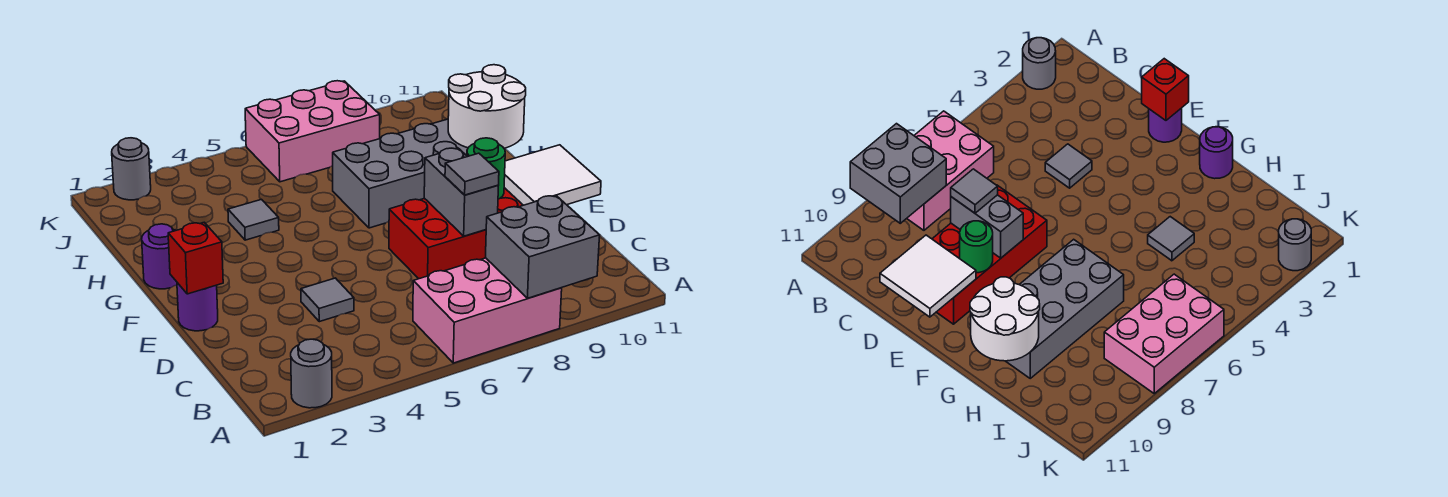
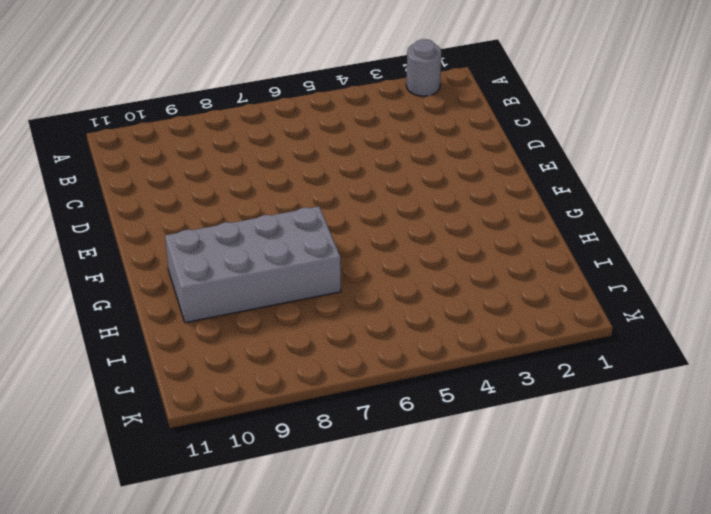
none -> pink 2x3 brick [413,258,562,363]
none -> grey 1x1 tile [301,278,354,322]
none -> red 2x4 brick [389,188,523,279]

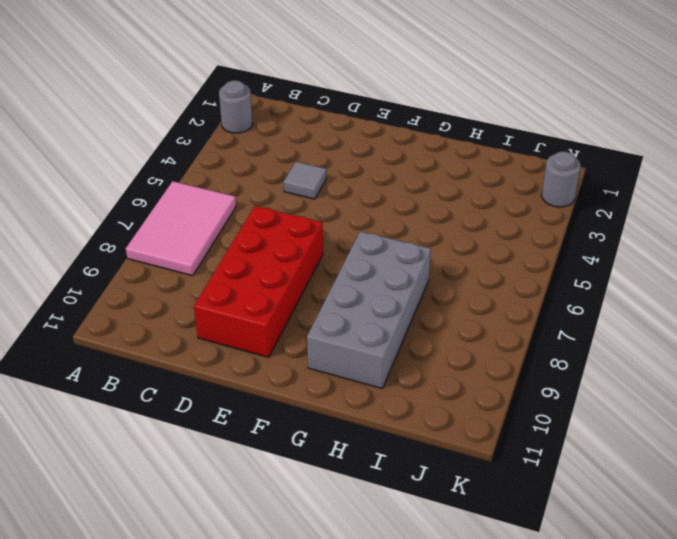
pink 2x3 tile [126,181,236,276] -> pink 2x3 brick [413,258,562,363]
none -> purple 1x1 round brick [177,283,218,331]
none -> purple 1x1 round brick [142,224,177,289]
none -> grey 1x1 tile [228,199,279,240]

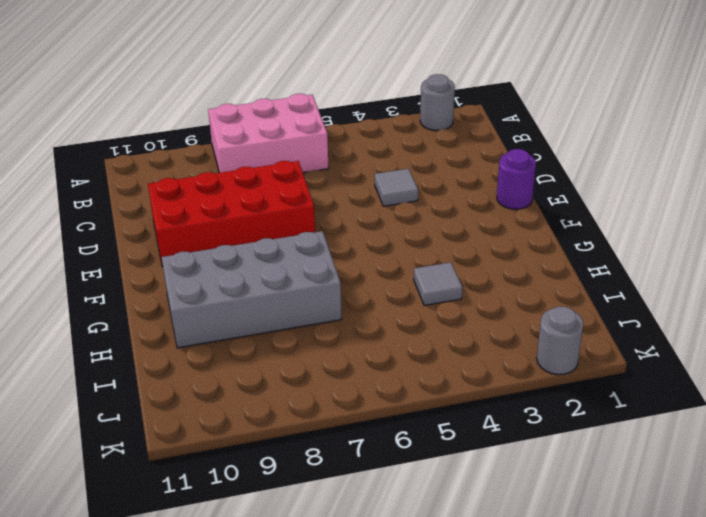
none -> purple 1x1 round brick [142,224,177,289]
none -> pink 2x3 brick [245,81,380,182]
none -> grey 2x2 brick [486,196,600,298]

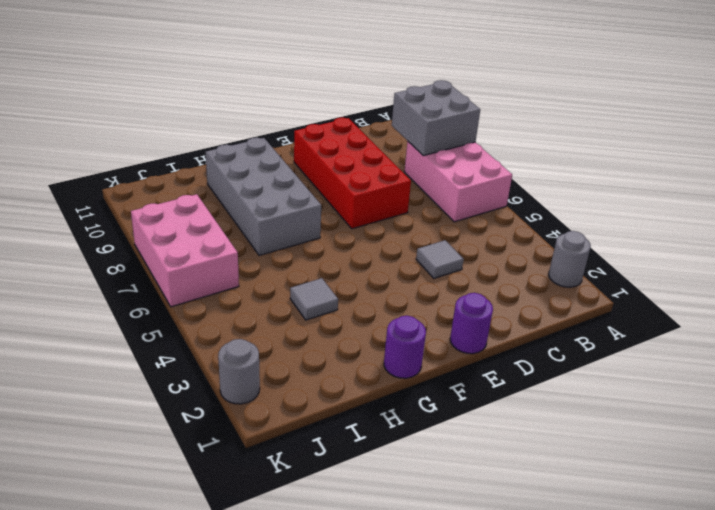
none -> grey 1x2 brick [424,148,498,236]
none -> white 2x2 tile [504,145,601,205]
none -> red 1x1 brick [168,223,223,294]

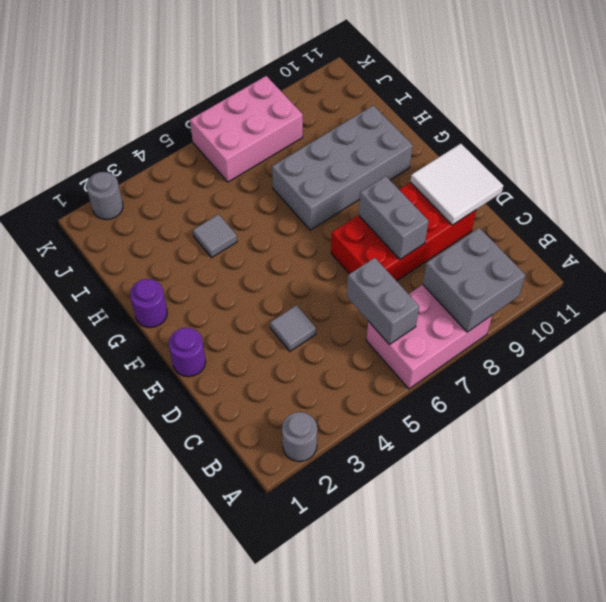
grey 1x2 brick [347,258,419,345] -> none
none -> red 1x1 brick [168,223,223,294]
none -> green 1x1 round brick [467,138,505,199]
none -> white 2x2 round brick [448,65,526,148]

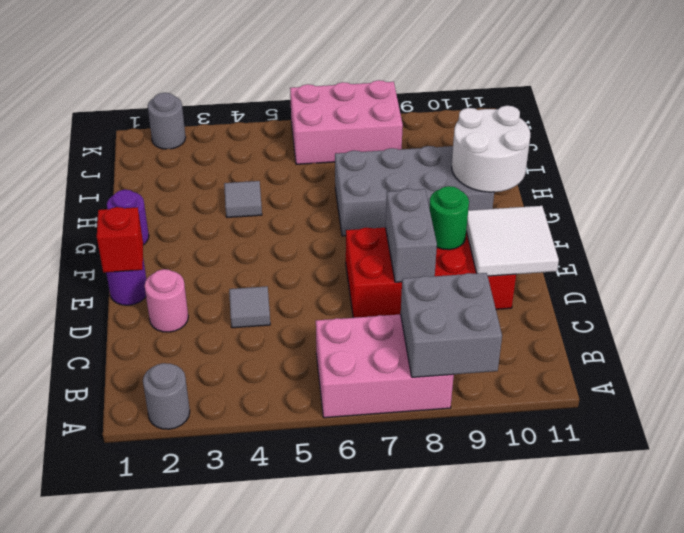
pink 1x1 round brick [144,269,188,332] -> none
none -> grey 1x1 tile [445,153,499,195]

